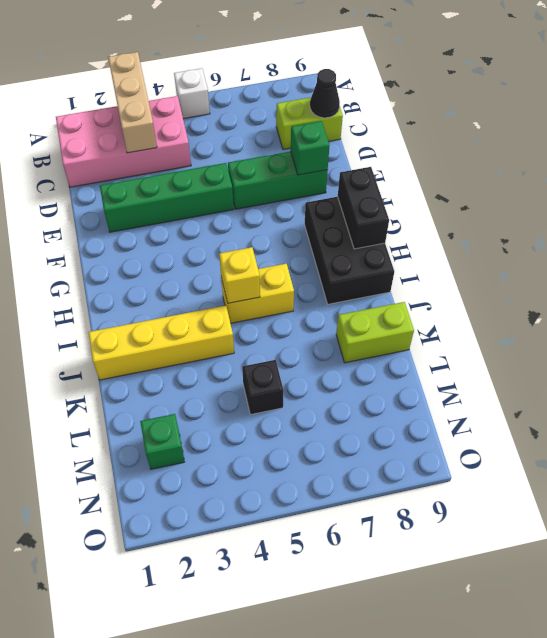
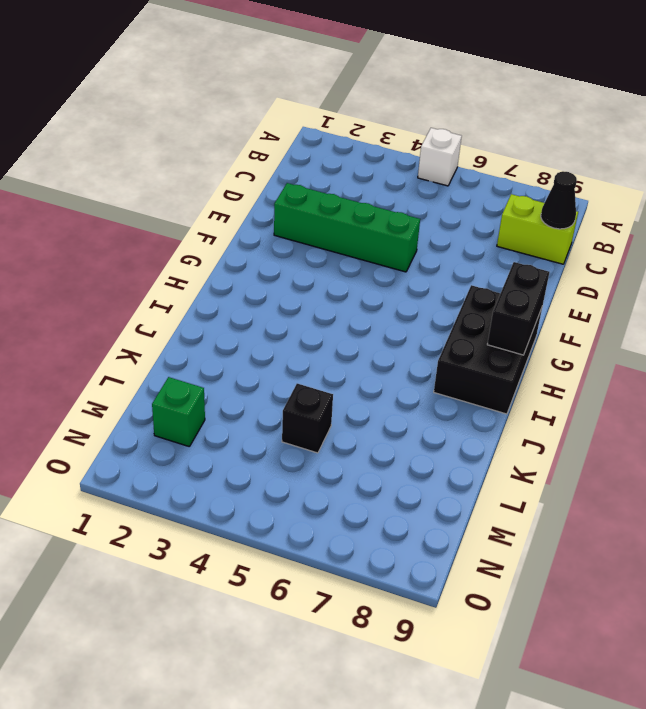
none -> pink 2x4 brick [56,96,191,187]
none -> green 1x3 brick [228,151,328,209]
none -> yellow 1x2 brick [221,264,294,323]

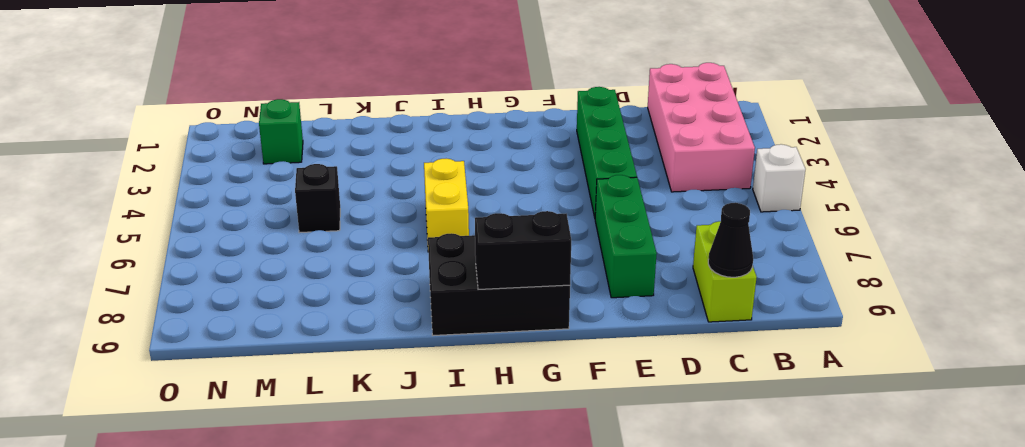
none -> yellow 1x4 brick [88,306,234,380]
none -> lime 1x2 brick [336,302,414,363]
none -> tan 1x3 brick [108,52,157,153]

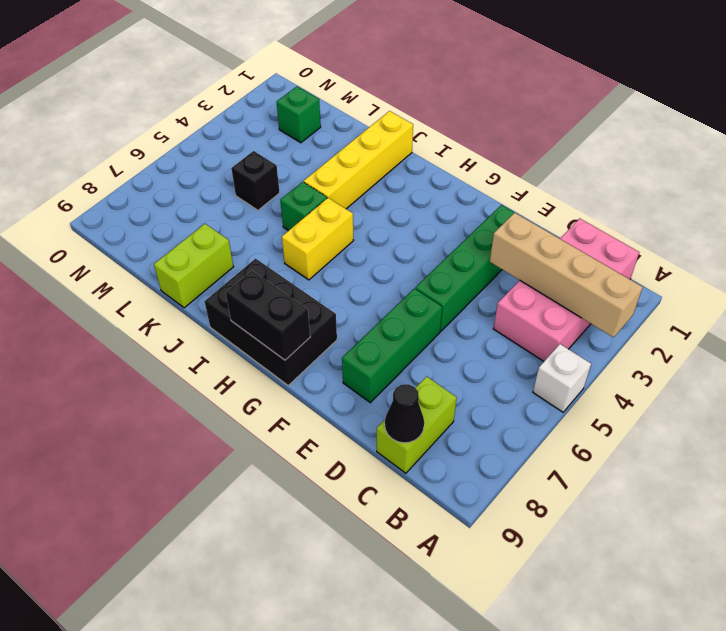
tan 1x4 brick [490,213,643,337] -> tan 1x3 brick [108,52,157,153]
green 1x1 brick [280,182,327,231] -> green 1x1 brick moved to [291,121,330,175]
none -> yellow 1x1 brick [219,247,260,303]

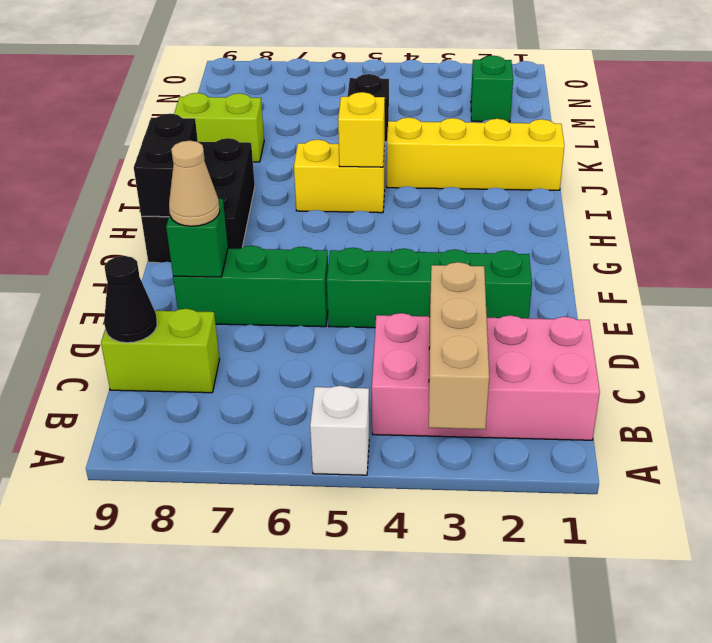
tan 1x1 cone [169,141,220,226] -> none

